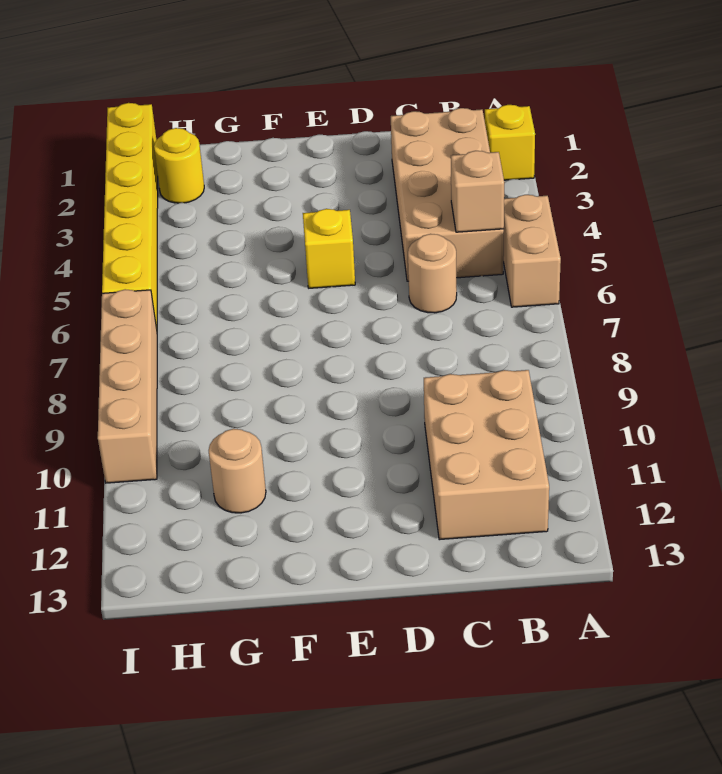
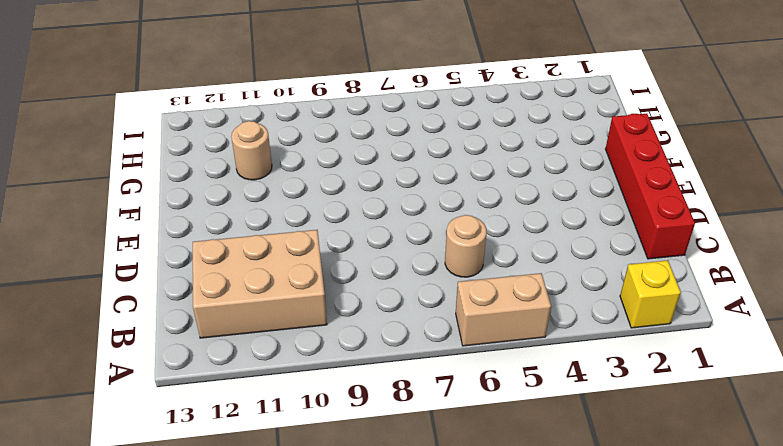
red 1x4 brick [606,114,695,259] -> none
none -> tan 2x4 brick [391,108,504,281]
none -> yellow 1x1 brick [303,209,355,288]

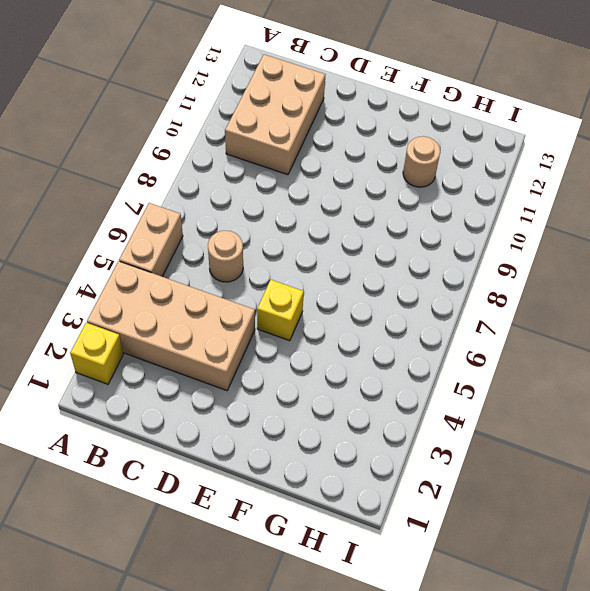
tan 2x4 brick [87,261,255,391] -> tan 2x4 brick turned to [391,108,504,281]
none -> yellow 1x1 round brick [154,128,204,203]
none -> yellow 1x6 brick [102,103,158,329]

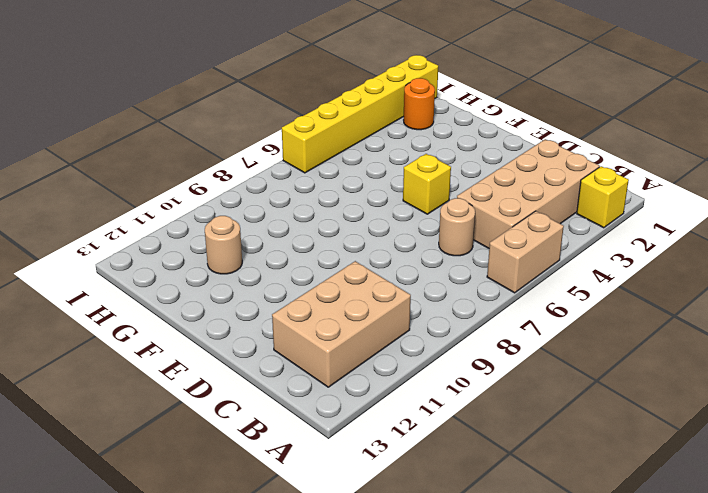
orange 1x1 round brick [404,78,435,130] -> yellow 1x1 round brick [154,128,204,203]
none -> tan 1x4 brick [98,289,157,483]
none -> tan 1x1 brick [451,151,504,232]

